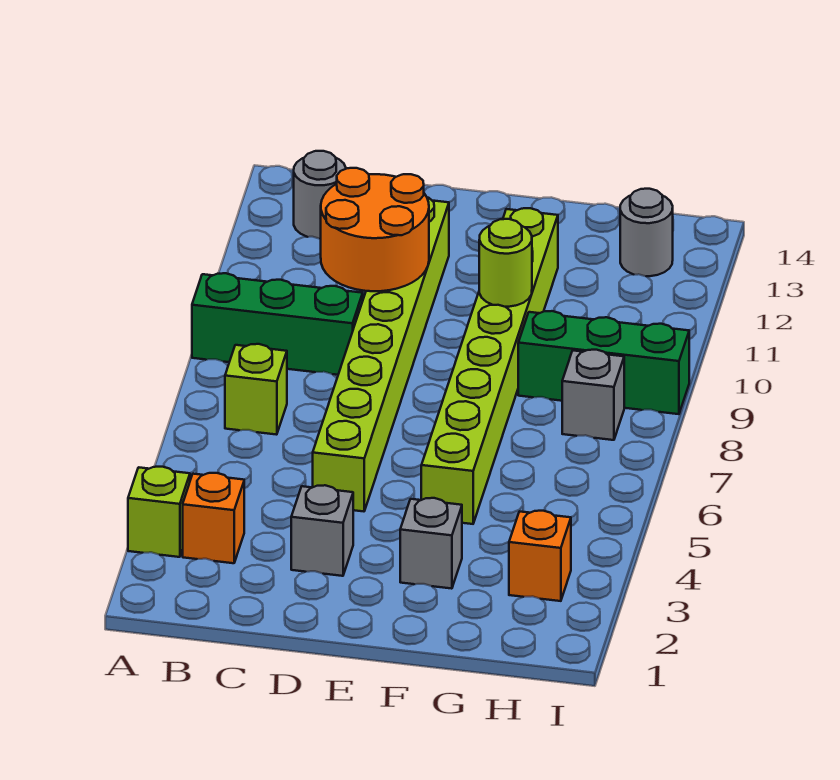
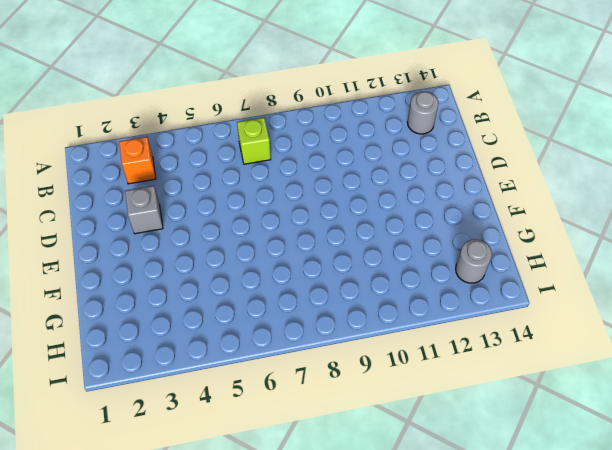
none -> lime 1x1 brick [128,467,190,557]
none -> green 1x3 brick [192,273,363,375]
none -> lime 1x8 brick [313,197,449,511]

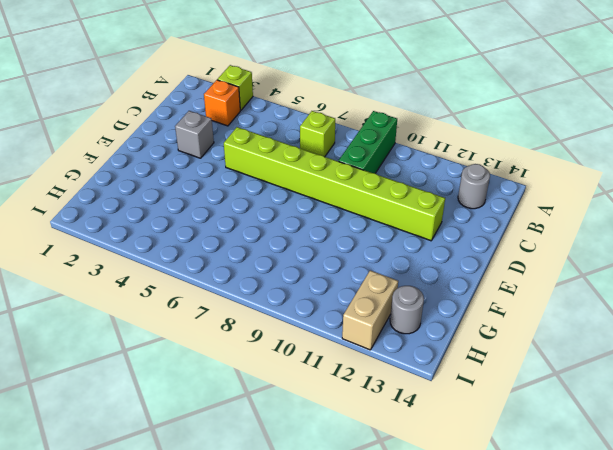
tan 1x2 brick [342,270,398,350] -> none
none -> grey 1x1 brick [400,498,462,589]
none -> lime 1x8 brick [421,208,558,524]
none -> green 1x3 brick [518,311,689,414]

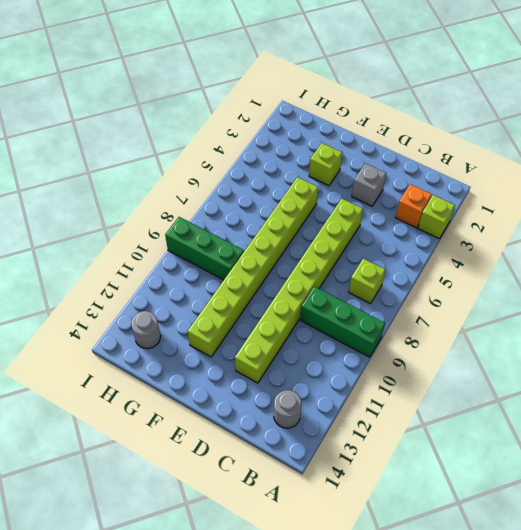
lime 1x1 brick [309,143,342,186] -> grey 1x1 brick [400,498,462,589]
none -> orange 1x1 brick [509,511,571,601]
none -> grey 1x1 brick [562,350,624,440]
none -> orange 2x2 round brick [321,168,429,291]

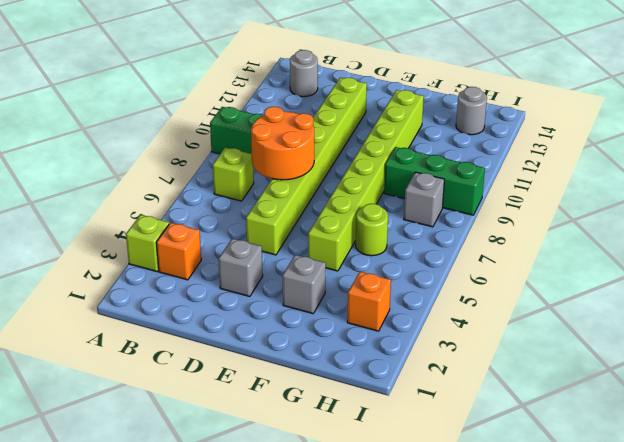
orange 2x2 round brick [251,107,314,180] -> orange 2x2 round brick moved to [321,168,429,291]
lime 1x1 round brick [356,204,388,256] -> lime 1x1 round brick moved to [479,219,532,307]

